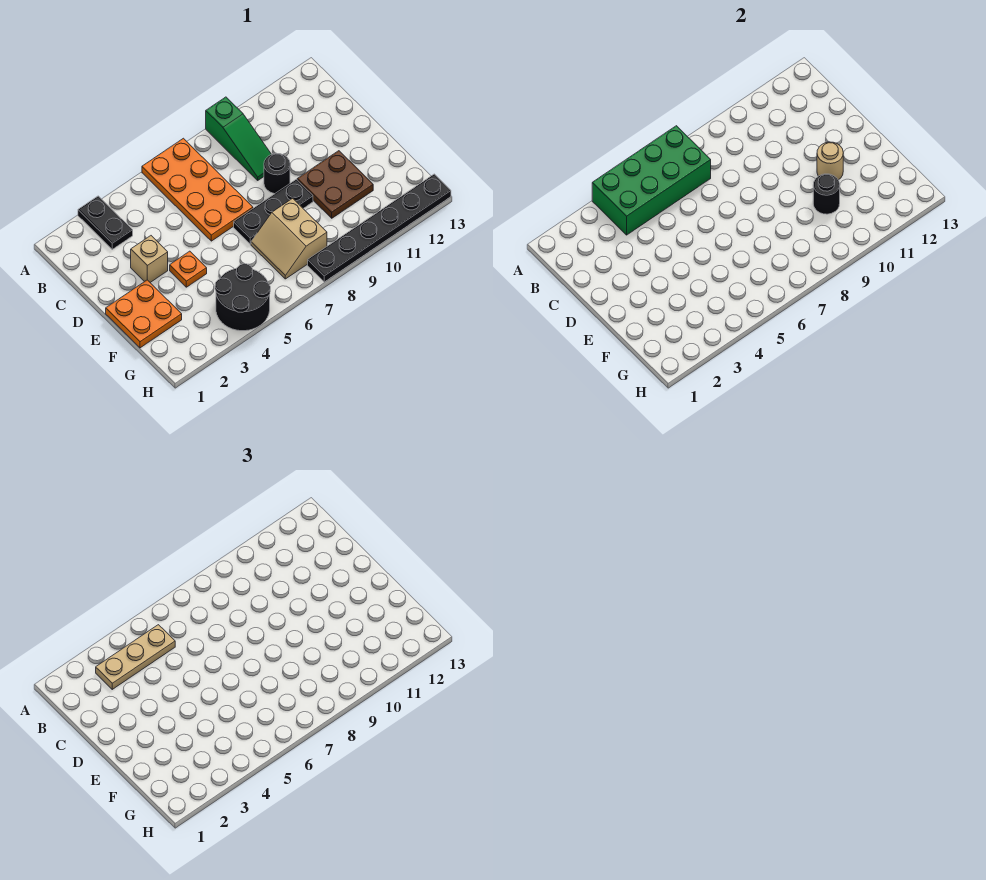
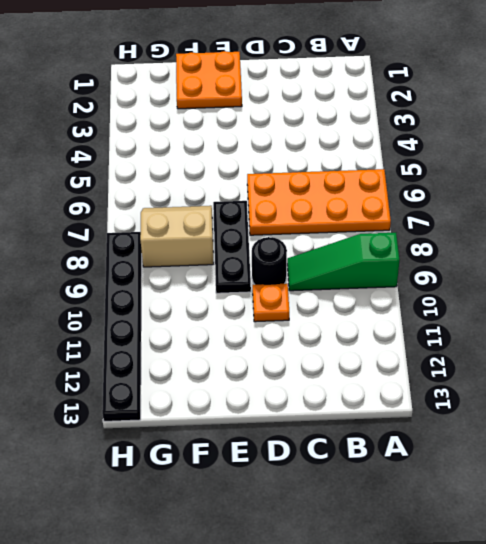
orange 1x1 plate [253,284,289,322] -> orange 1x1 plate moved to [170,251,207,287]
none -> black 1x2 plate [78,196,133,249]
none -> tan 1x1 brick [131,236,168,282]
none -> brown 2x2 plate [297,151,373,218]

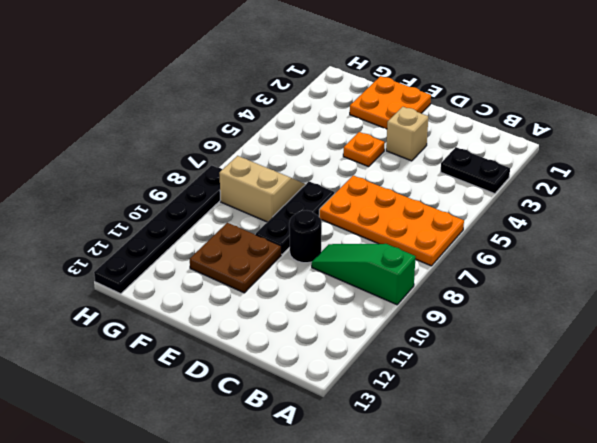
none -> black 2x2 round brick [215,264,270,331]
none -> green 2x4 brick [592,126,711,235]
none -> tan 1x1 round brick [817,142,843,180]

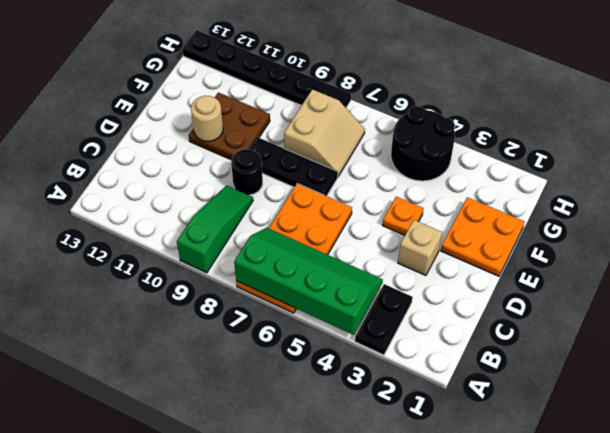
green 2x4 slope [234,228,383,335] -> green 2x4 brick [592,126,711,235]
none -> black 1x1 round brick [813,174,840,214]
none -> tan 1x3 plate [96,625,175,689]

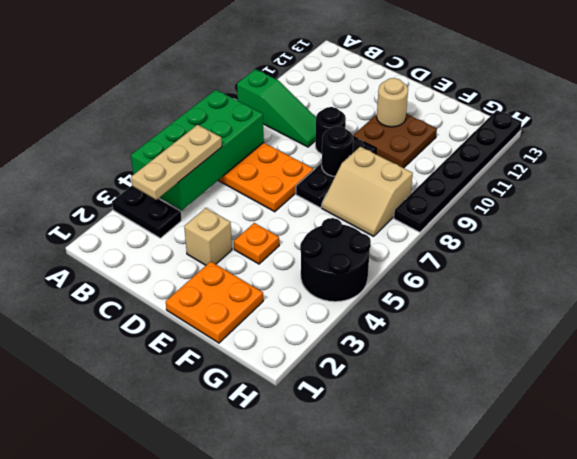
black 1x1 round brick [322,126,353,176] -> black 1x1 round brick moved to [813,174,840,214]

